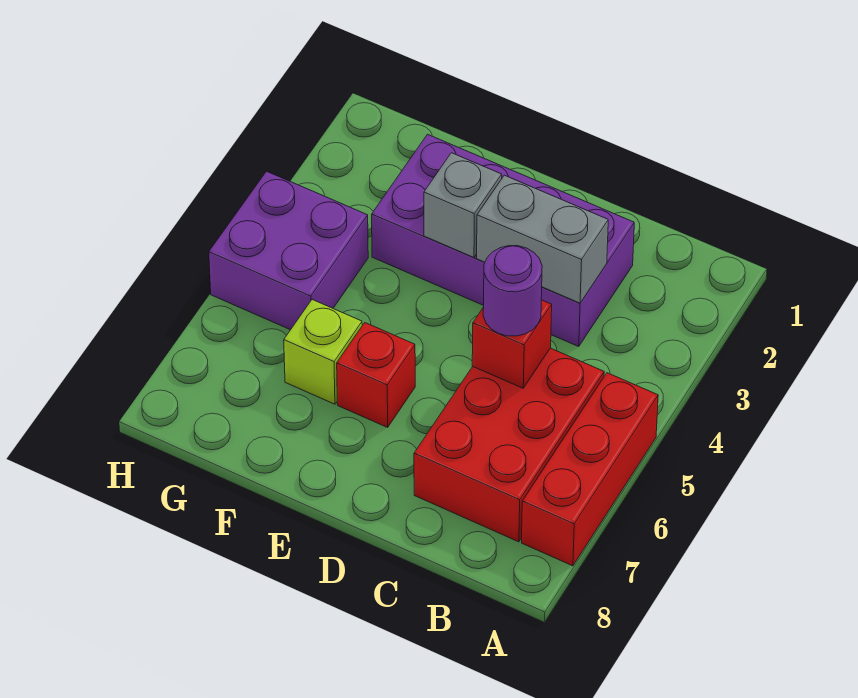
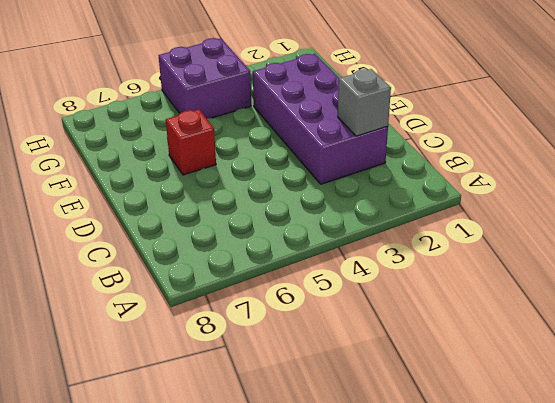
grey 1x1 brick [338,69,391,136] -> grey 1x1 brick moved to [424,153,502,257]
none -> red 1x3 brick [522,373,658,566]
none -> red 2x3 brick [414,348,604,542]

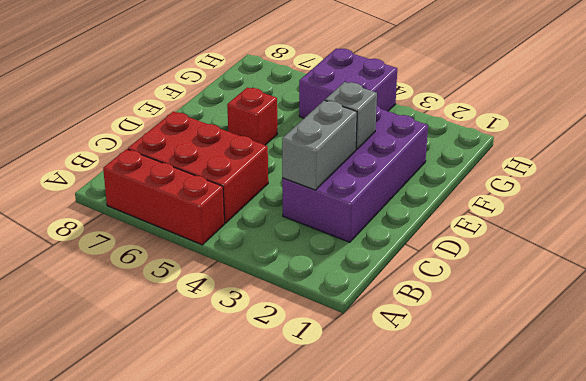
none -> lime 1x1 brick [284,300,362,404]
none -> red 1x1 brick [472,300,552,388]

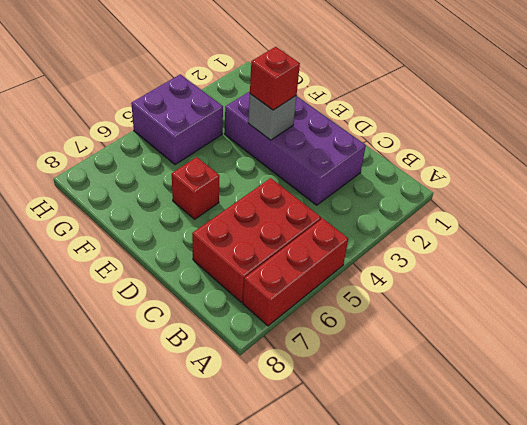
red 1x1 brick [250,47,300,110] -> red 1x1 brick moved to [472,300,552,388]
none -> lime 1x1 brick [284,300,362,404]
none -> grey 1x2 brick [477,175,608,303]

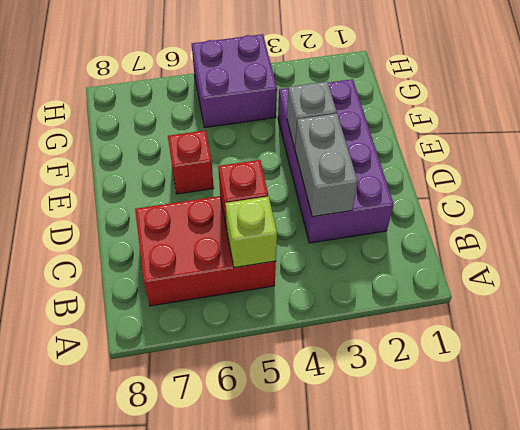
lime 1x1 brick [225,196,277,268] -> lime 1x1 brick moved to [284,300,362,404]
none -> red 1x3 brick [522,373,658,566]
none -> purple 1x1 round brick [483,246,542,336]

